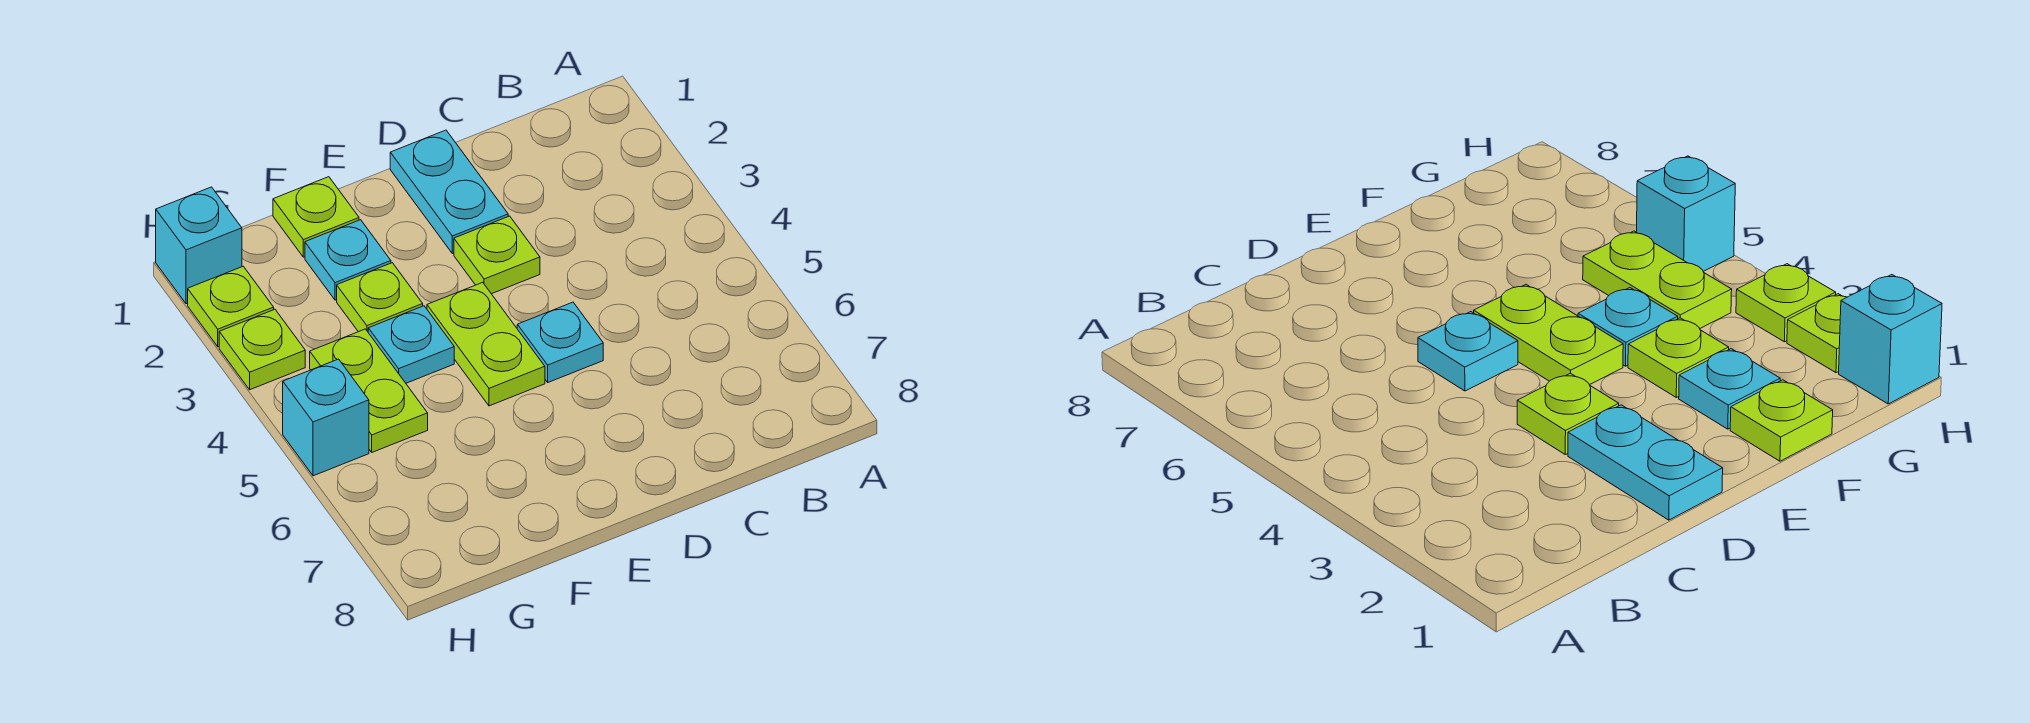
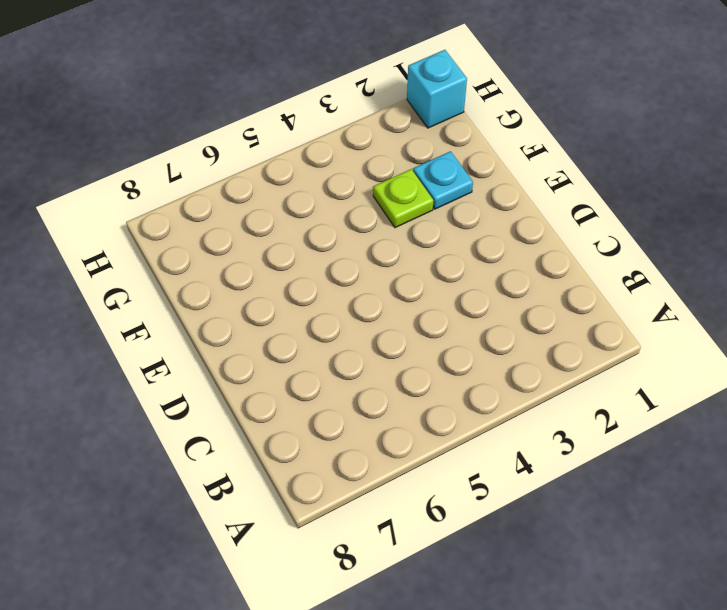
none -> cyan 1x2 plate [390,130,508,254]
none -> lime 1x1 plate [454,216,540,294]
none -> cyan 1x1 plate [517,302,603,382]

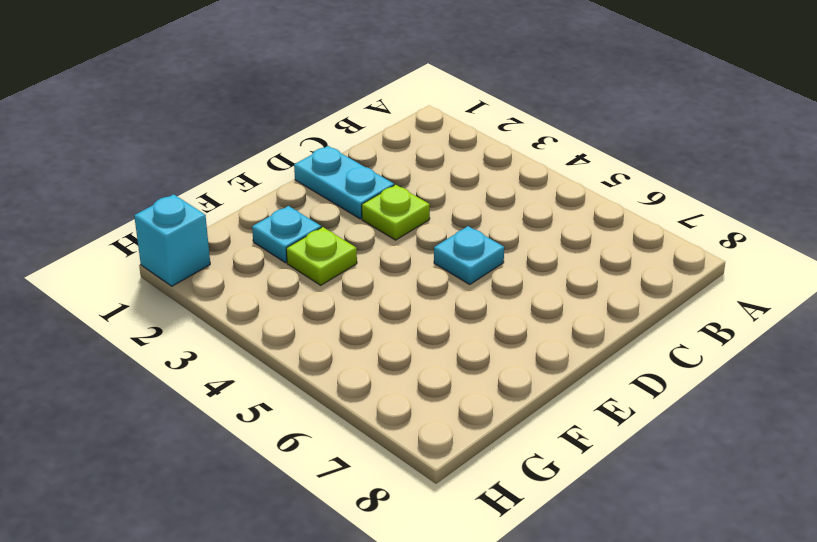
none -> lime 1x2 plate [427,282,545,406]
none -> lime 1x1 plate [273,177,359,257]
none -> cyan 1x1 plate [368,306,454,383]

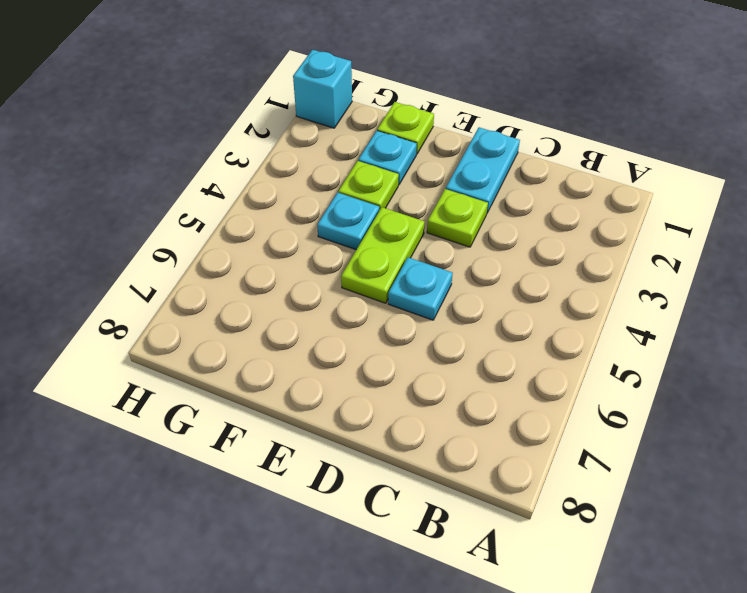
none -> lime 1x2 plate [310,329,428,452]
none -> lime 1x1 plate [188,266,274,347]
none -> lime 1x1 plate [219,309,305,390]

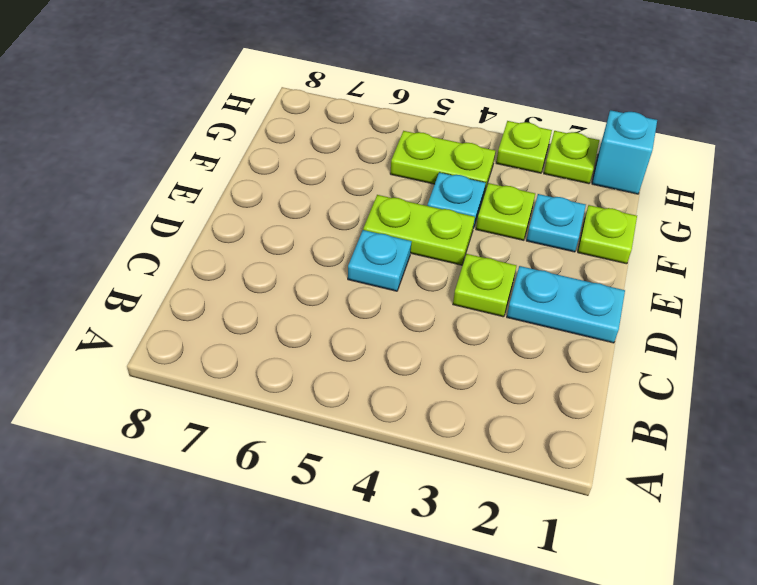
none -> cyan 1x1 brick [283,359,369,476]

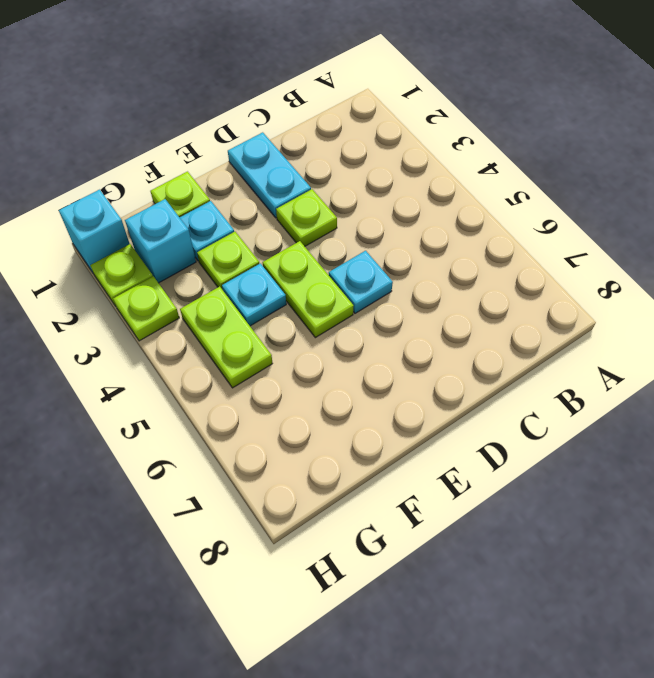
cyan 1x1 brick [125,199,196,283] -> cyan 1x1 brick moved to [283,359,369,476]

